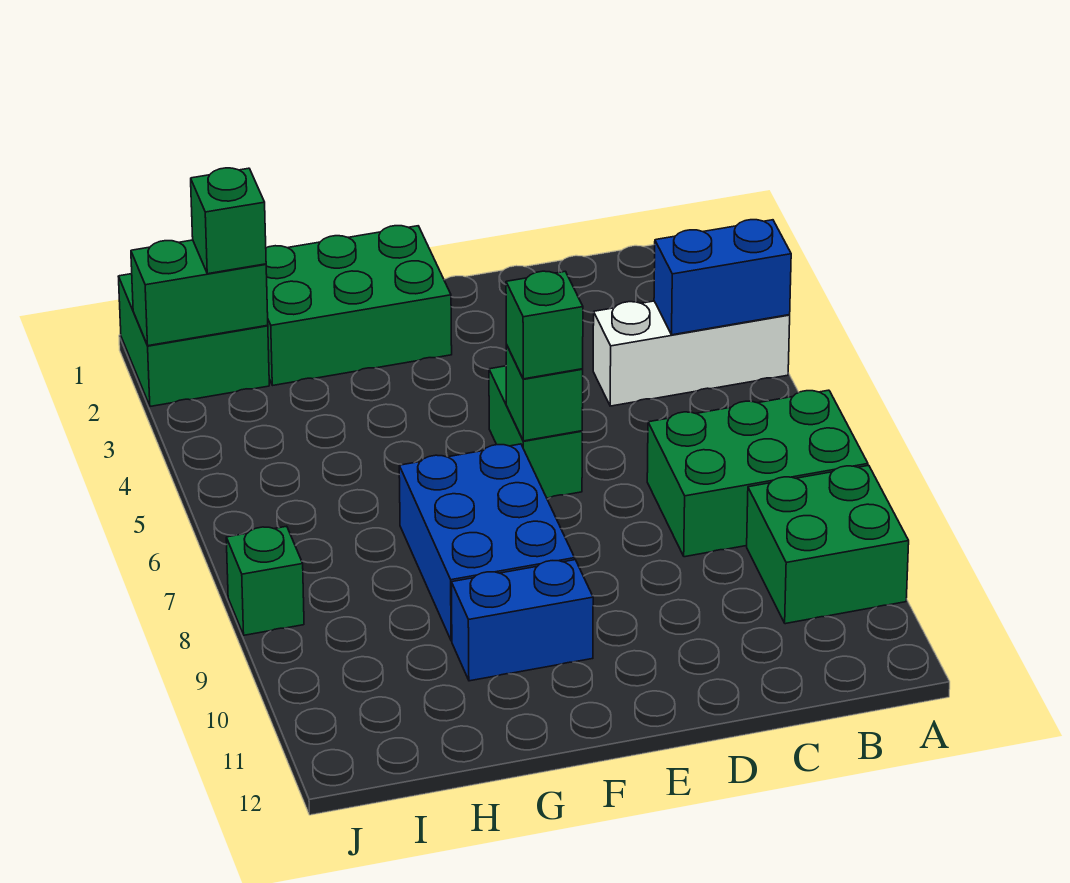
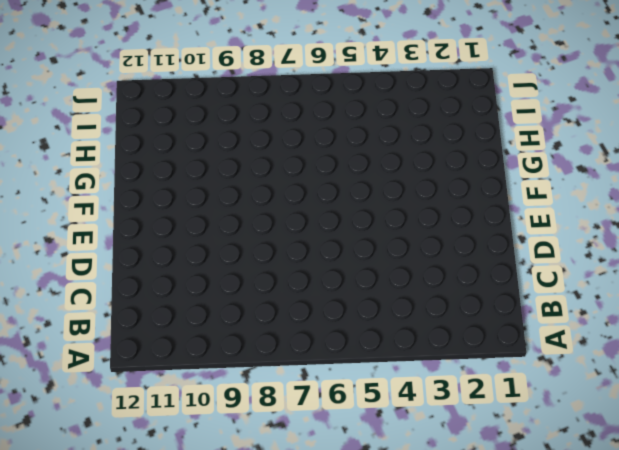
none -> white 1x3 brick [593,301,790,406]
none -> green 2x3 brick [647,390,868,557]
none -> green 2x2 brick [747,465,909,624]

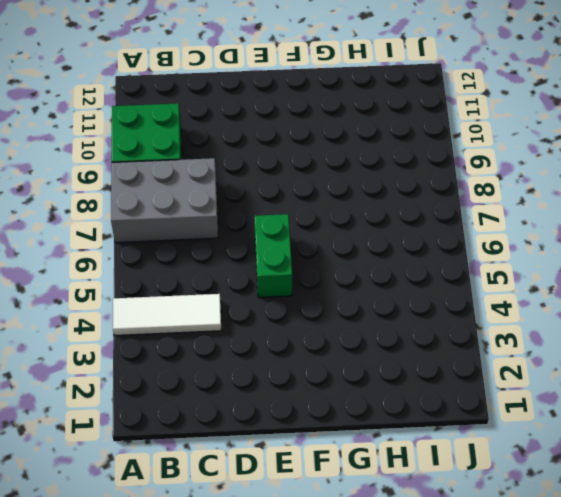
white 1x3 tile [113,294,221,336] -> white 1x3 brick [593,301,790,406]
grey 2x3 brick [111,158,218,243] -> green 2x3 brick [647,390,868,557]
none -> green 2x3 brick [266,226,452,385]
none -> blue 2x3 brick [399,444,575,641]
none -> blue 1x2 brick [451,560,593,681]

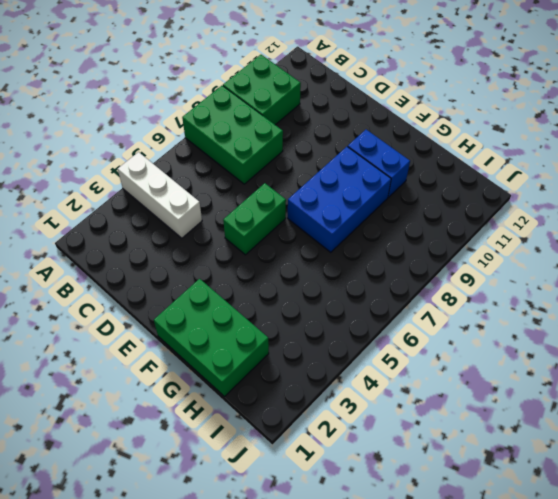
none -> green 2x2 brick [118,274,269,407]
none -> green 1x1 brick [226,526,304,635]
none -> blue 1x2 brick [654,220,791,335]

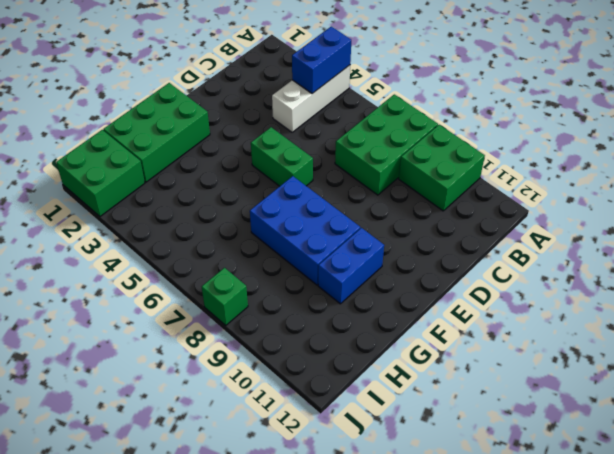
none -> green 1x1 brick [506,345,583,441]
none -> green 1x2 brick [131,240,268,346]
none -> green 1x1 brick [506,271,583,379]

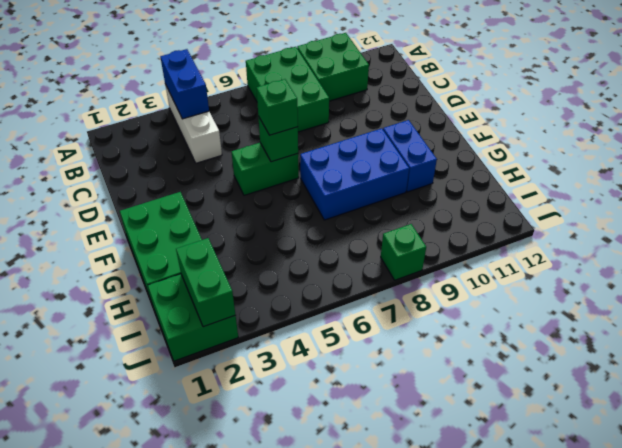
none -> green 1x1 brick [191,168,266,274]

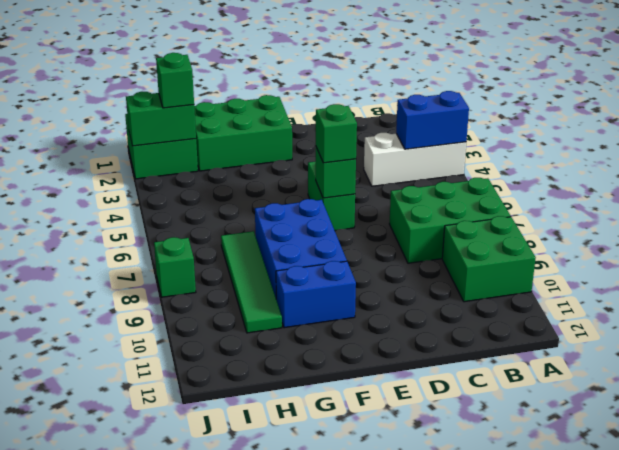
green 1x4 tile [221,231,282,333] -> none

